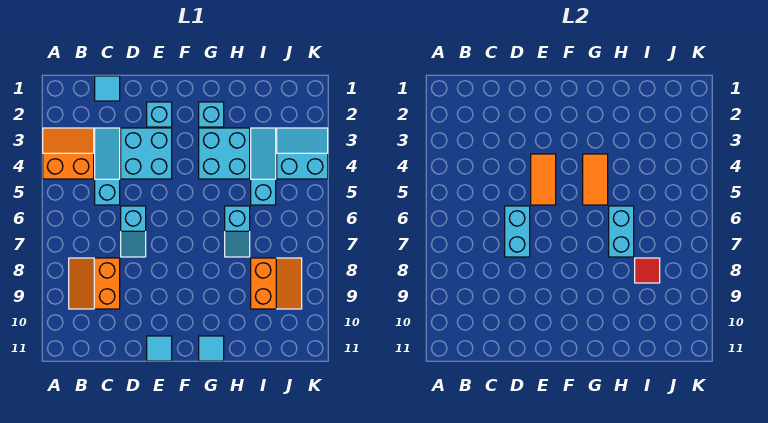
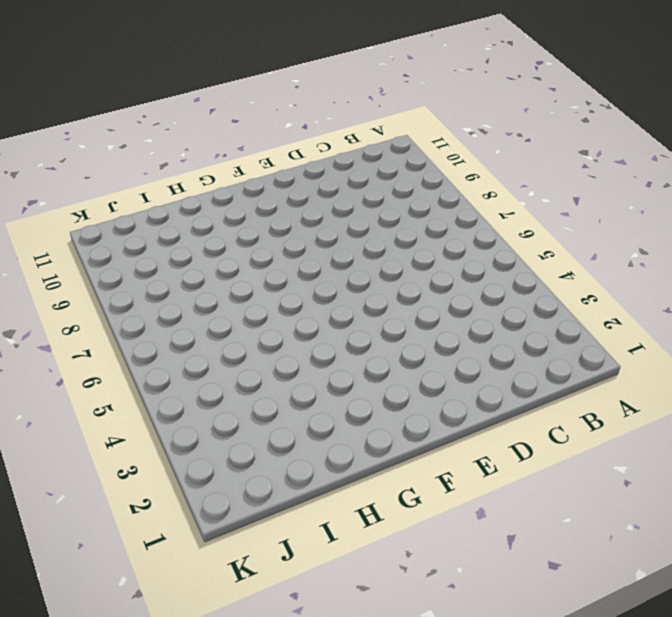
none -> orange 2x2 slope [43,128,94,179]
none -> orange 2x2 slope [69,258,120,309]
none -> cyan 1x1 tile [95,76,120,101]

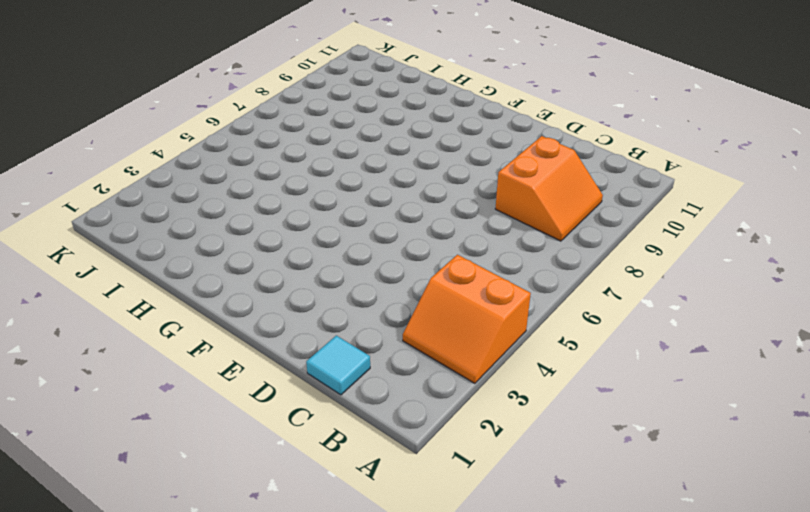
none -> cyan 1x3 slope [95,128,120,205]
none -> cyan 2x2 brick [121,128,172,179]
none -> cyan 1x2 slope [121,206,146,257]

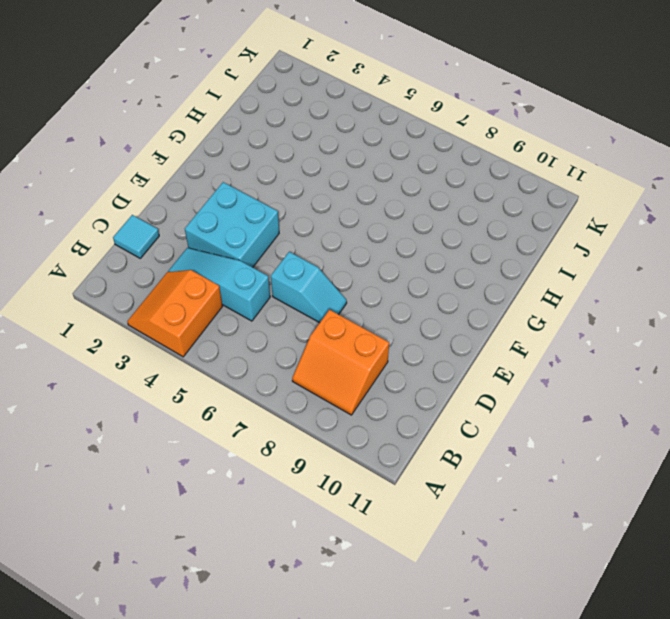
none -> cyan 1x1 brick [147,102,172,127]
none -> cyan 1x1 tile [147,336,172,361]
none -> cyan 1x1 brick [199,102,224,127]

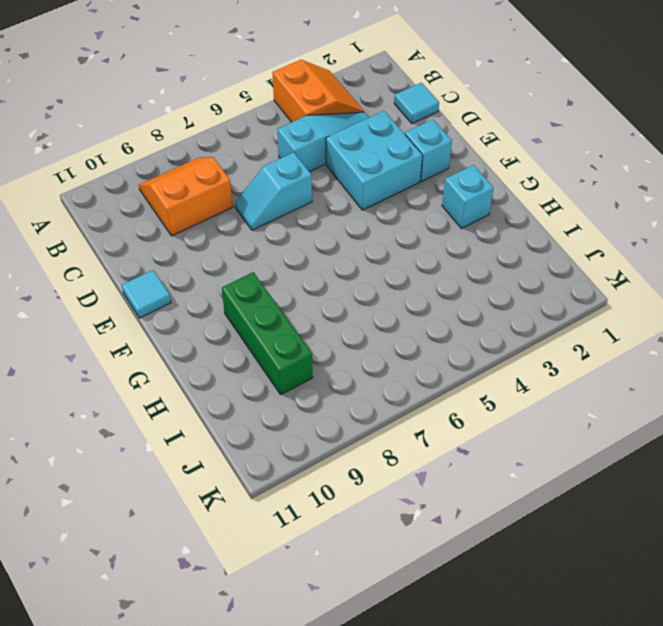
green 1x3 brick [222,272,313,394] -> orange 2x2 slope [251,258,302,309]
none -> cyan 2x2 brick [199,128,250,179]
none -> cyan 1x1 tile [199,336,224,361]
none -> cyan 1x2 slope [225,206,250,257]

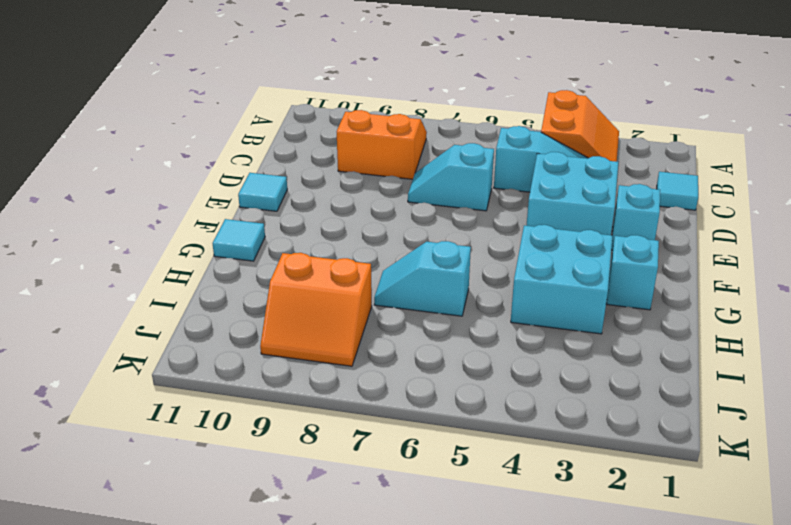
none -> cyan 1x3 slope [251,128,276,205]
none -> cyan 2x2 slope [277,128,328,179]
none -> cyan 1x2 brick [505,206,530,257]

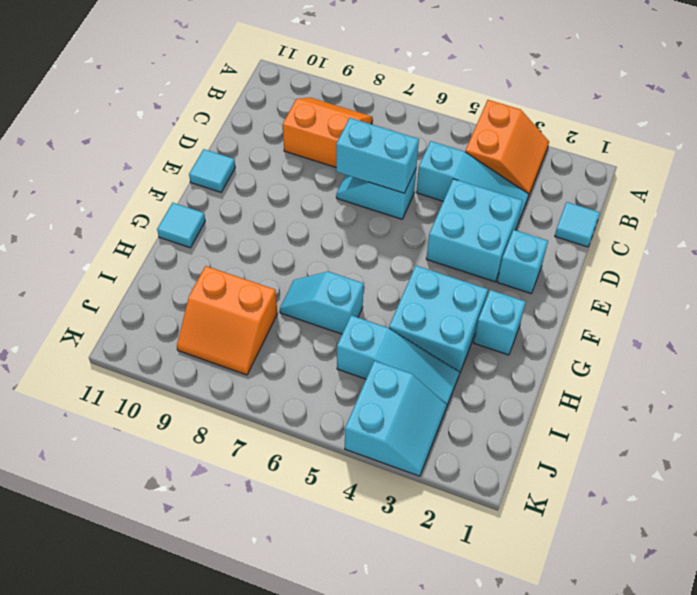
none -> orange 1x2 tile [531,154,556,205]
none -> orange 1x2 tile [583,154,608,205]
none -> cyan 1x2 brick [609,206,634,257]

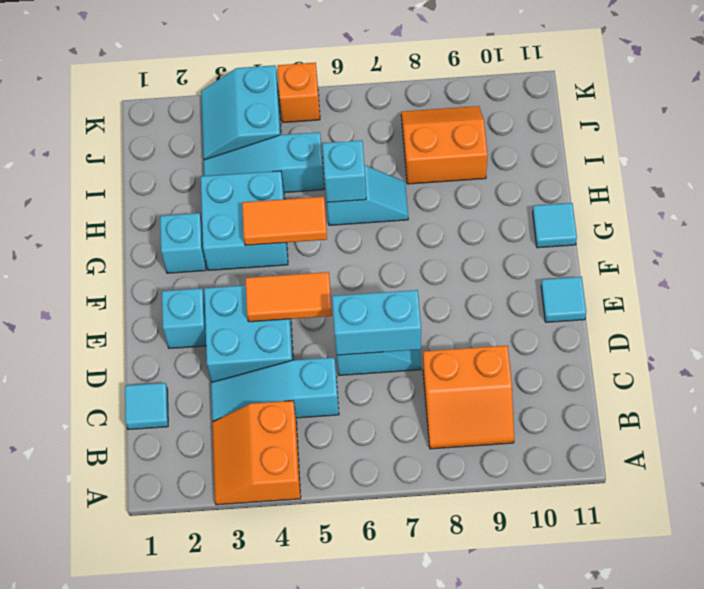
cyan 1x1 brick [322,140,366,202] -> cyan 1x2 brick [609,206,634,257]
orange 1x1 brick [278,63,320,122] -> none
none -> red 1x1 tile [635,258,660,283]

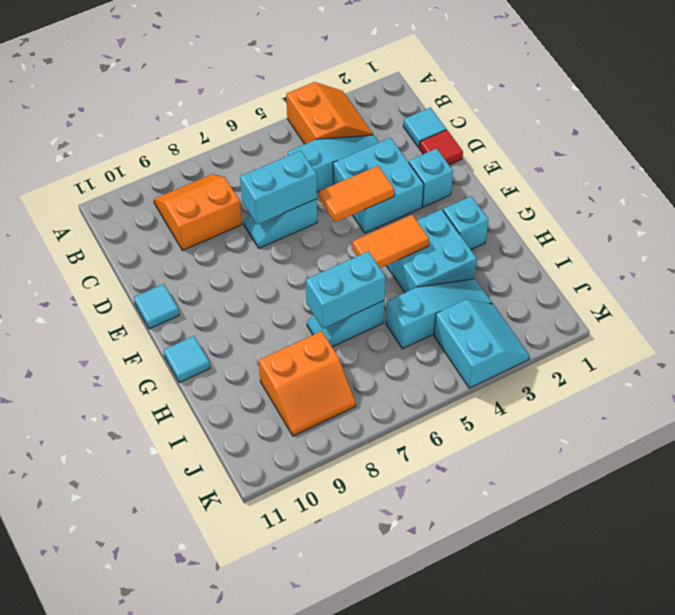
red 1x1 tile [420,130,463,165] -> red 1x1 tile moved to [635,258,660,283]

